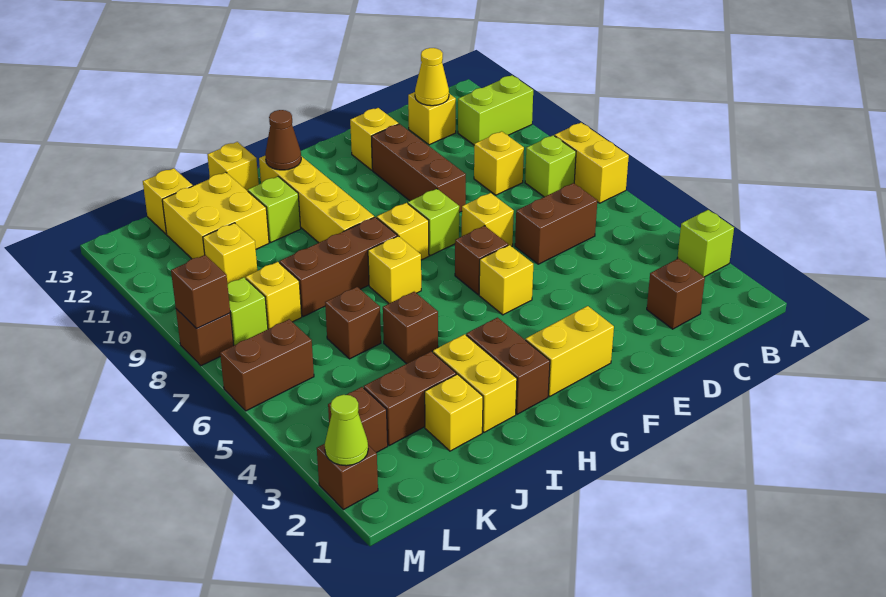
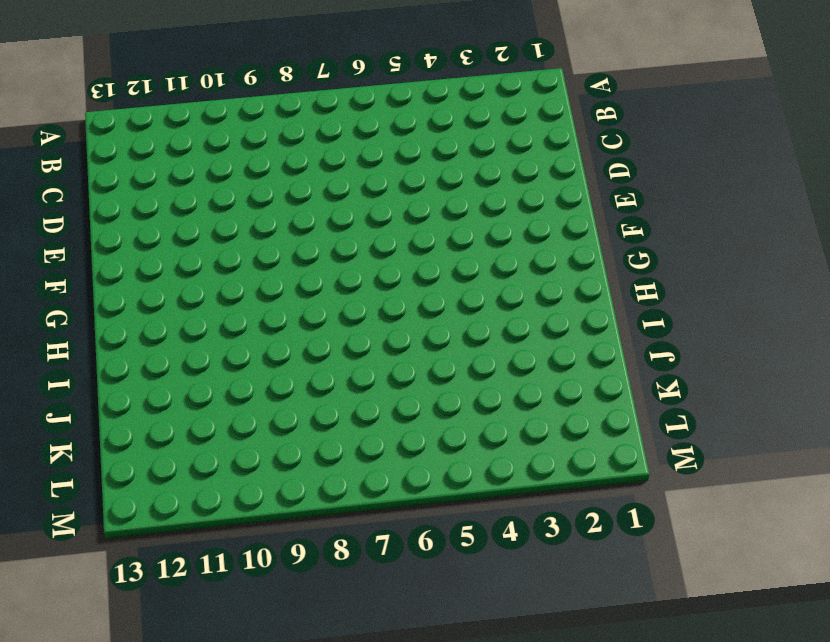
none -> lime 1x1 brick [677,210,734,277]
none -> yellow 1x2 brick [555,123,629,203]
none -> lime 1x2 brick [458,75,533,145]
none -> lime 1x1 brick [525,135,576,197]

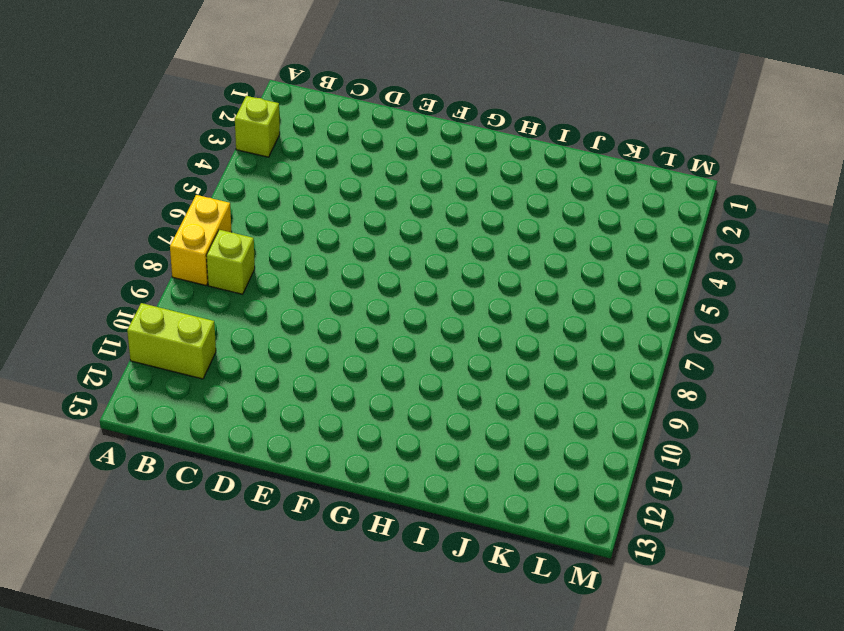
none -> brown 1x1 brick [647,259,705,329]
none -> brown 1x2 brick [515,183,597,264]
none -> yellow 1x1 brick [474,131,524,195]
none -> yellow 1x1 brick [408,92,456,145]

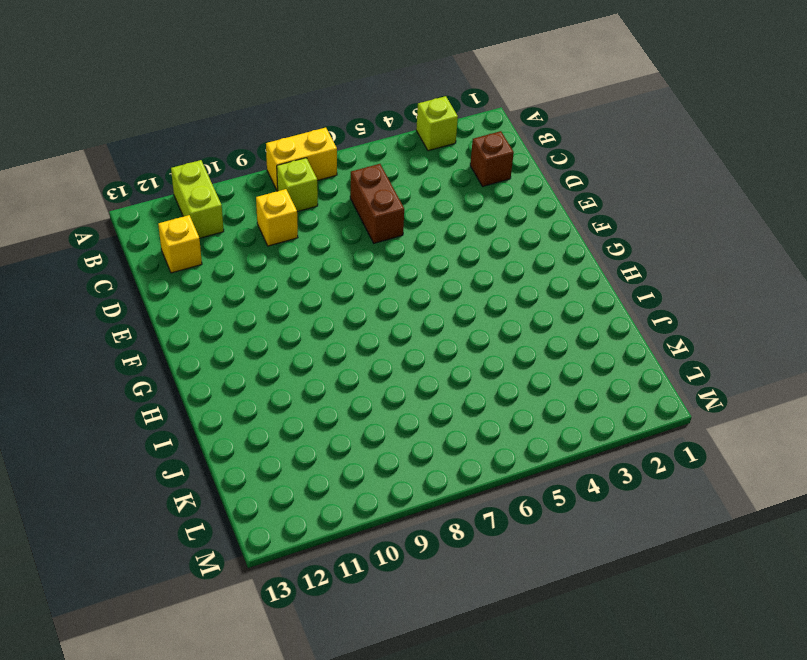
none -> yellow 1x1 brick [462,193,514,247]
none -> brown 1x3 brick [371,124,466,212]
none -> yellow 1x1 brick [350,108,398,170]
none -> yellow 1x2 brick [526,306,614,396]

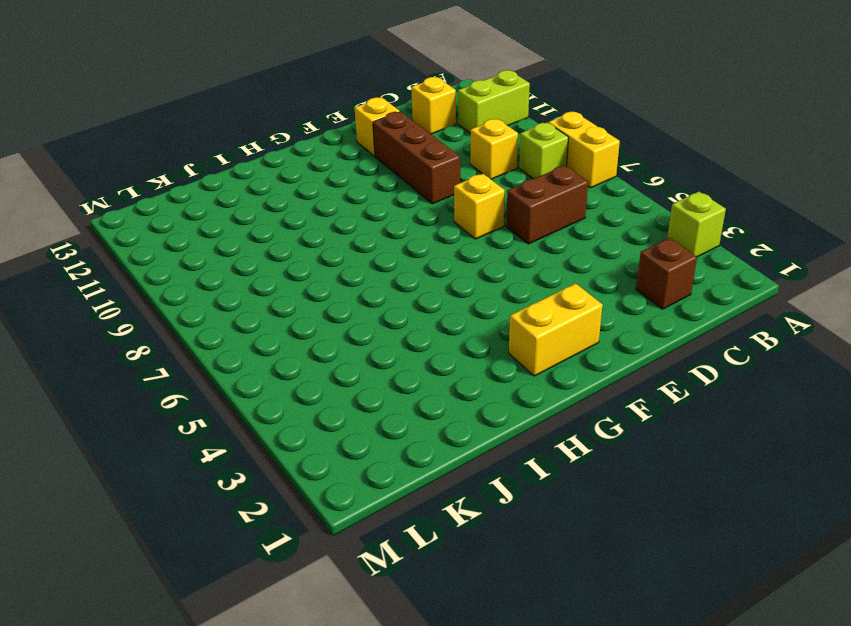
none -> yellow 1x1 brick [479,245,533,315]
none -> brown 1x1 brick [455,226,508,294]
none -> lime 1x1 brick [408,189,459,255]
none -> yellow 1x1 brick [377,203,429,260]

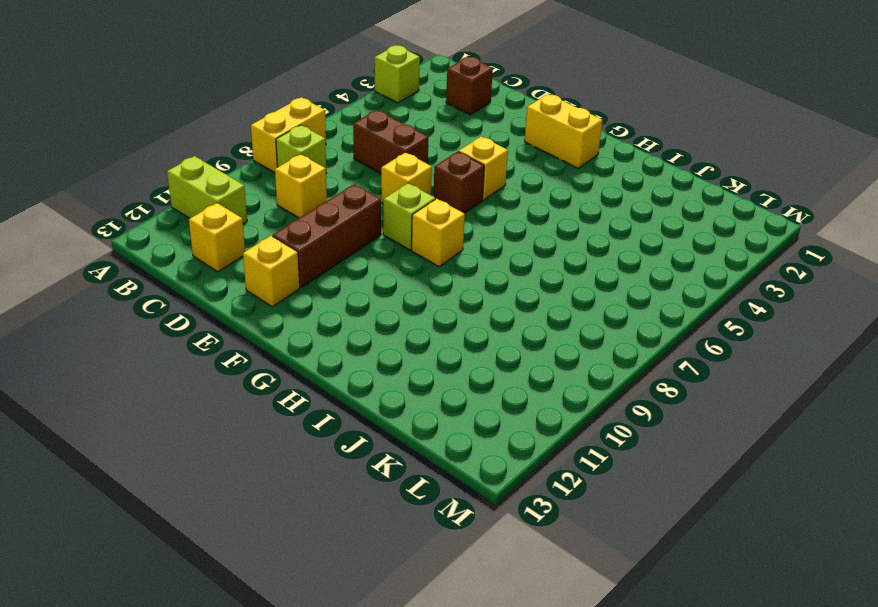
none -> brown 1x2 brick [466,318,550,414]
none -> yellow 1x1 brick [368,236,421,303]
none -> brown 1x3 brick [279,217,397,316]
none -> yellow 1x4 brick [259,156,374,243]

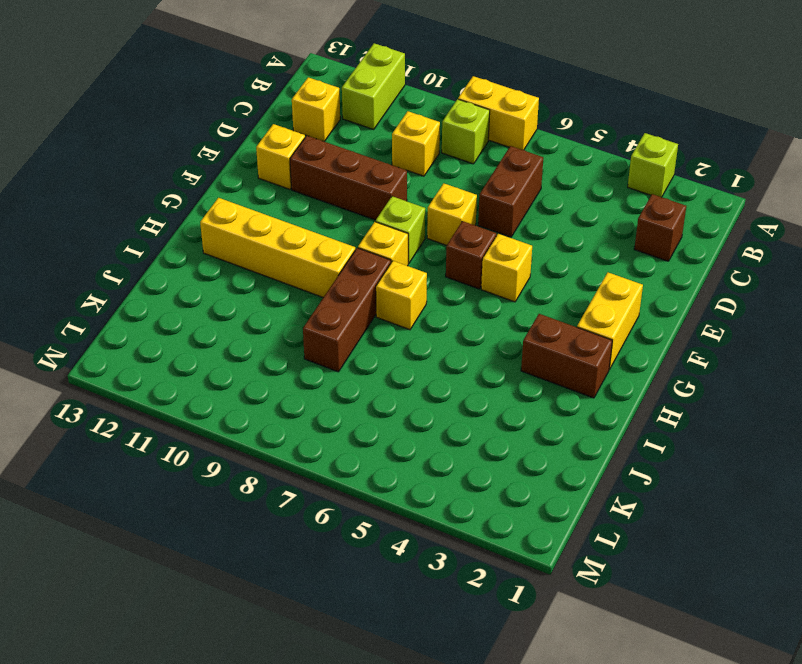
none -> yellow 1x2 brick [433,334,517,432]
none -> brown 1x1 brick [383,292,438,364]
none -> lime 1x1 brick [248,177,301,242]
none -> yellow 1x1 brick [207,142,259,191]

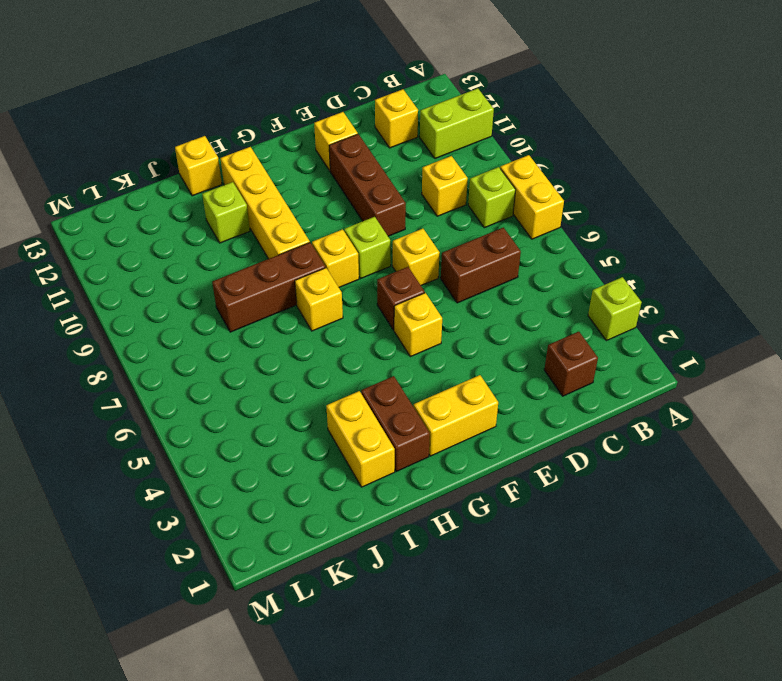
none -> brown 1x1 brick [383,292,438,364]
none -> yellow 1x1 brick [425,374,483,451]
none -> brown 1x2 brick [364,351,456,445]
none -> brown 1x1 brick [325,287,381,359]

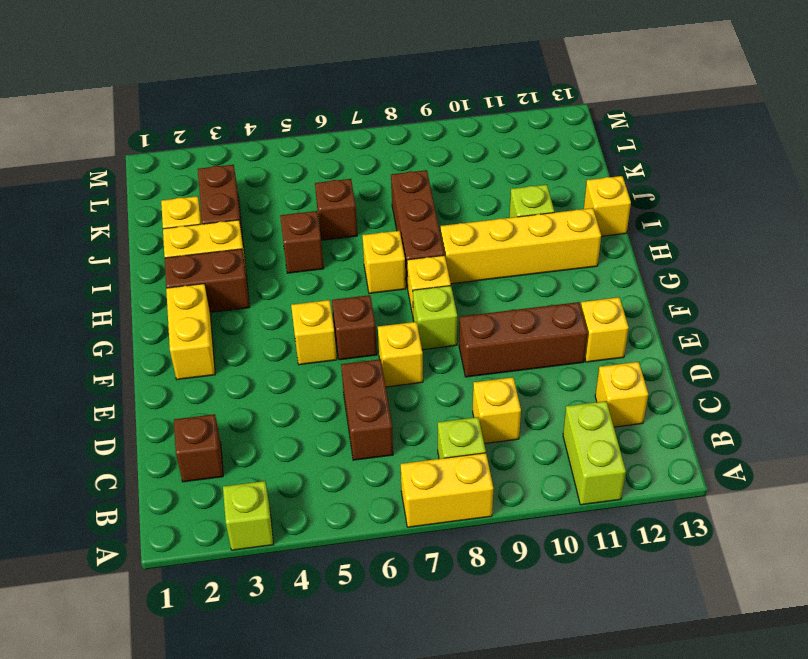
none -> yellow 2x2 brick [162,172,269,259]
none -> yellow 1x1 brick [246,262,302,329]
none -> yellow 1x1 brick [203,223,257,284]
none -> yellow 1x1 brick [143,168,193,234]

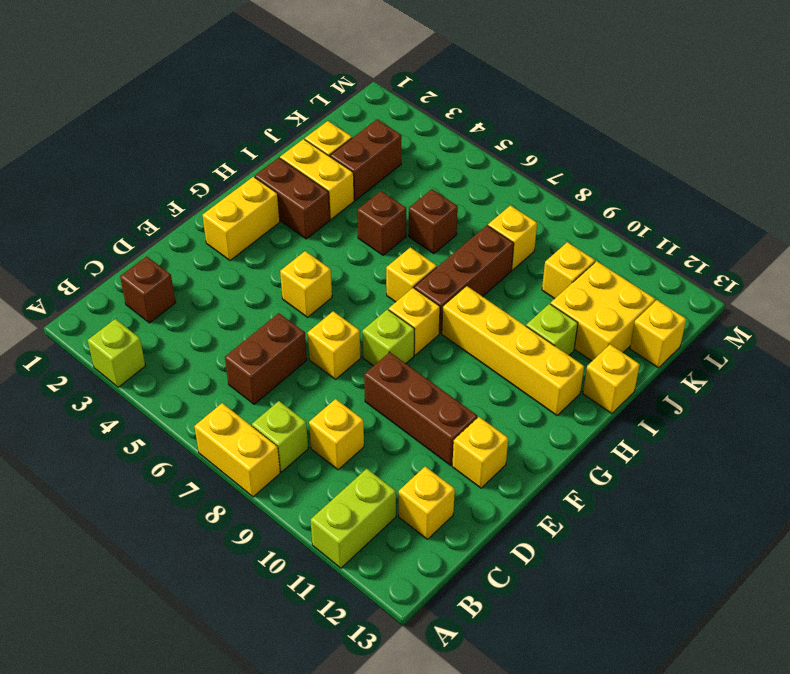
none -> brown 1x1 brick [455,226,508,294]
none -> brown 1x1 brick [328,387,388,453]
none -> brown 1x2 brick [220,319,314,411]
none -> lime 1x1 brick [227,277,268,345]

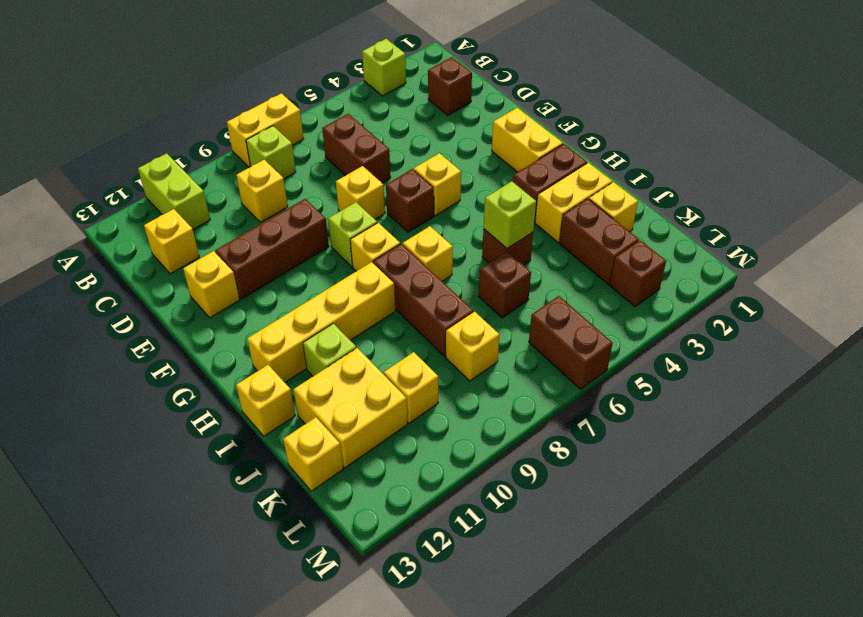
lime 1x1 brick [484,181,536,249] -> lime 1x1 brick moved to [227,277,268,345]
none -> brown 1x1 brick [317,444,378,510]
none -> brown 1x1 brick [176,309,234,366]
none -> yellow 1x1 cone [415,48,449,106]
none -> brown 1x1 cone [265,110,301,170]

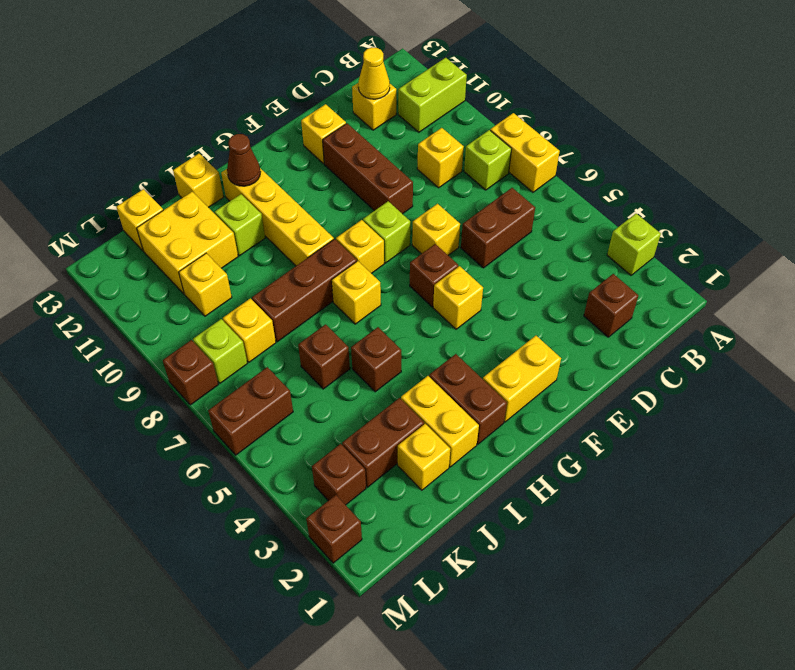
none -> lime 1x1 cone [325,395,368,466]
none -> brown 1x1 brick [171,255,230,328]

